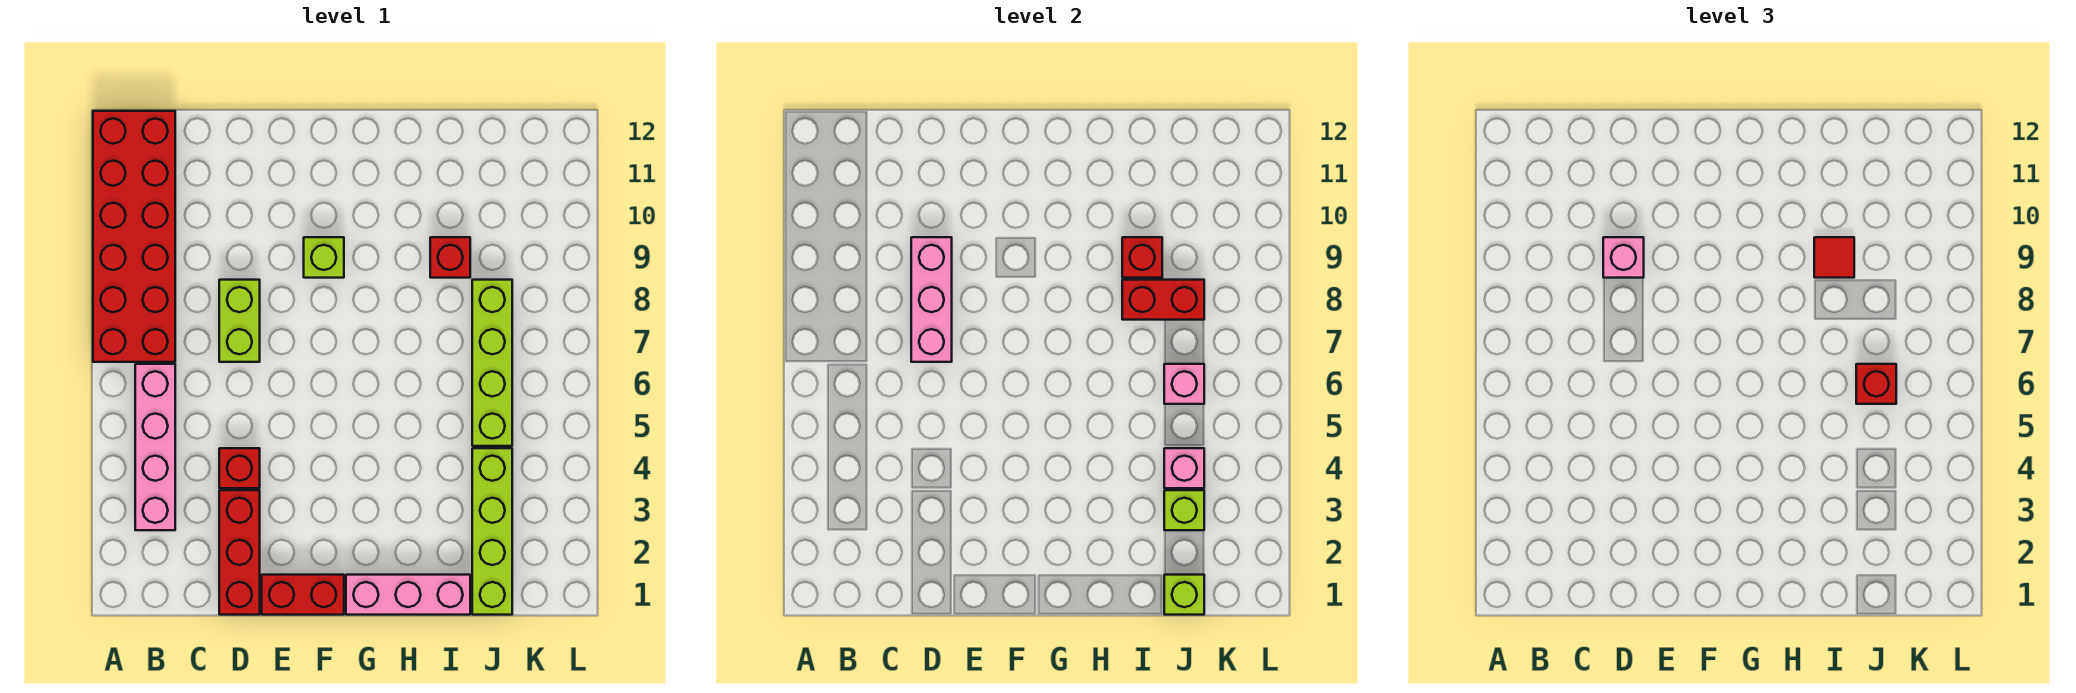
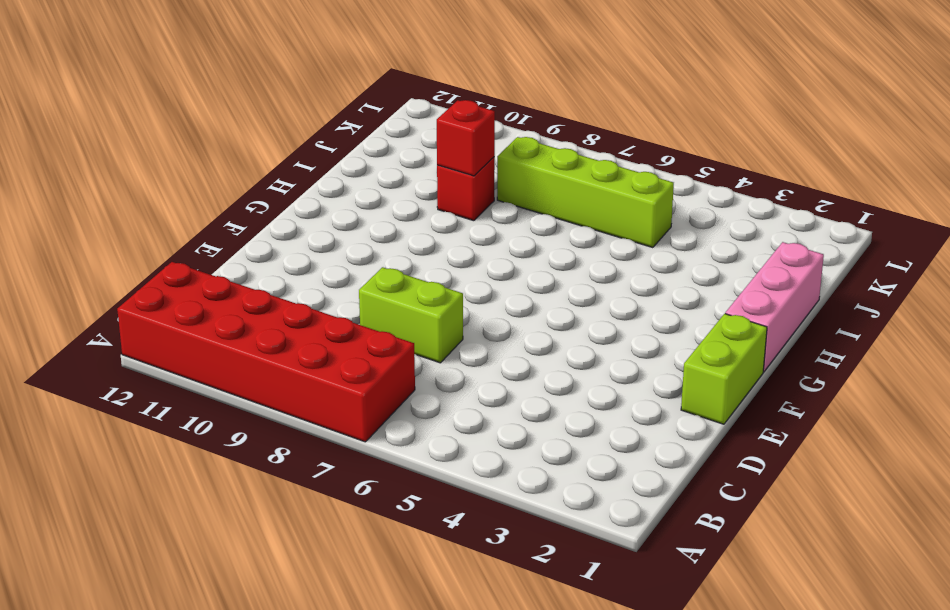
lime 1x2 brick [681,314,767,424] -> red 1x2 brick [262,575,344,615]
none -> pink 1x4 brick [135,364,175,530]
none -> red 1x3 brick [219,490,260,615]
none -> red 1x1 brick [219,448,260,488]

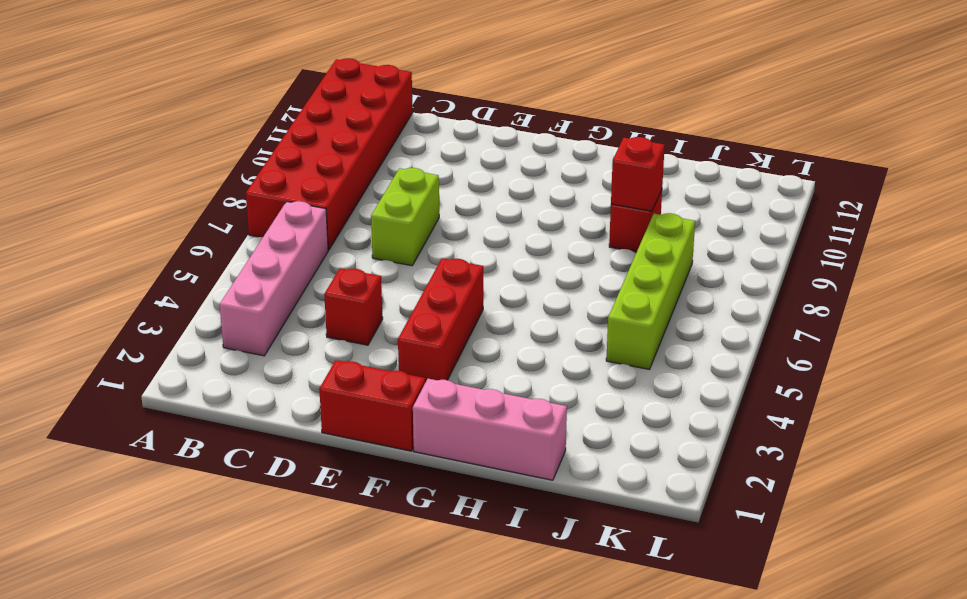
red 1x3 brick [398,258,483,382] -> red 1x3 brick moved to [219,490,260,615]
none -> lime 1x1 brick [304,237,344,278]
none -> lime 1x4 brick [472,448,512,615]
none -> pink 1x3 brick [911,237,952,362]

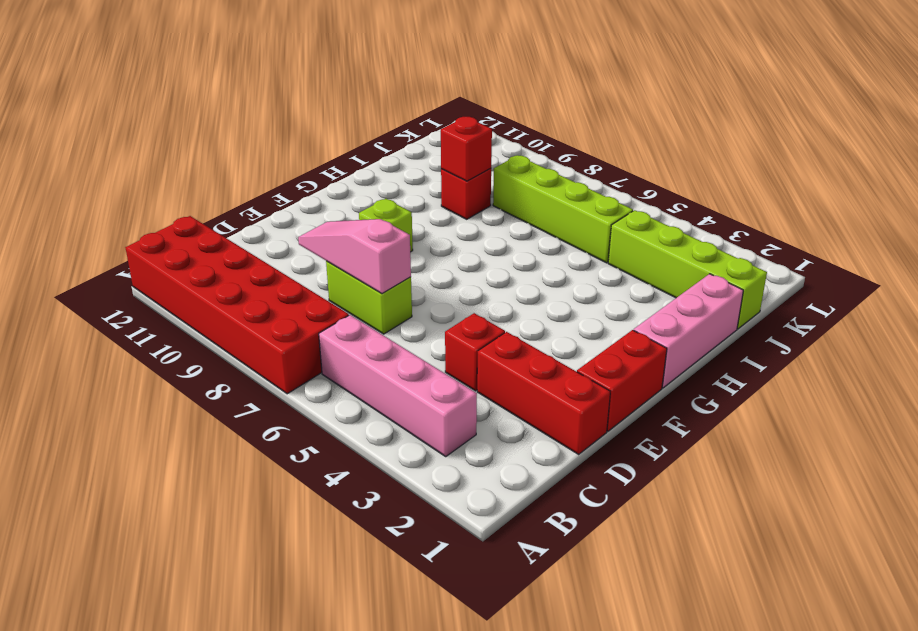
pink 1x3 slope [298,219,411,294] -> pink 1x3 brick [911,237,952,362]
none -> red 1x2 brick [1122,280,1204,320]
none -> lime 1x1 brick [1164,575,1204,615]
none -> lime 1x1 brick [1164,490,1204,530]

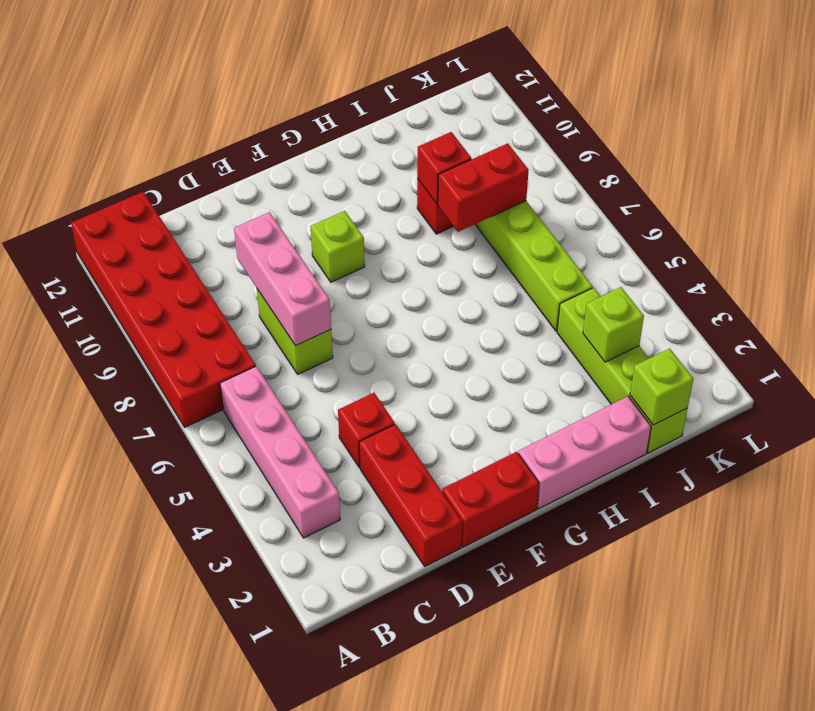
none -> pink 1x1 brick [1164,448,1204,488]
none -> pink 1x1 brick [1164,364,1204,404]
none -> pink 1x1 brick [1603,237,1644,278]

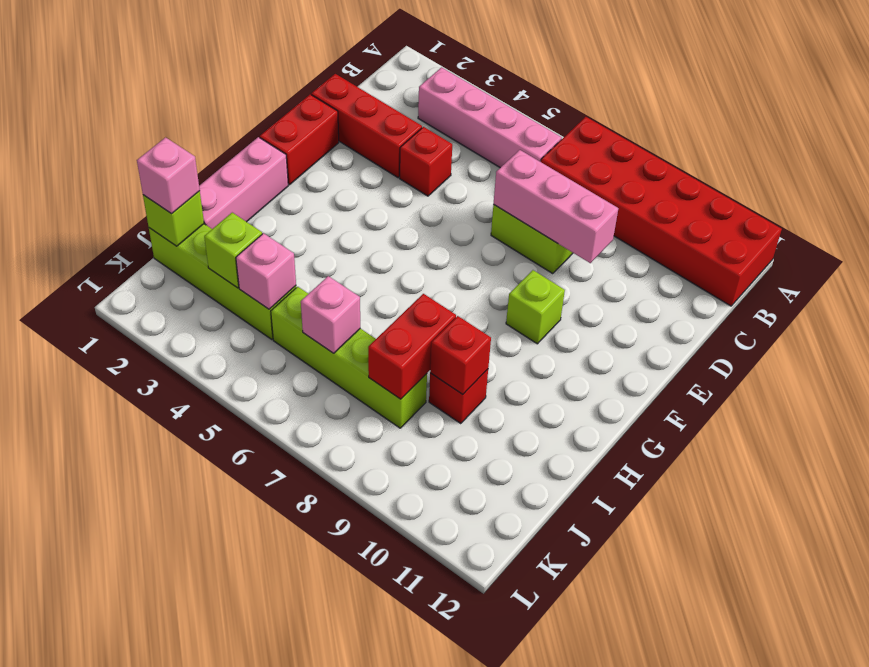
pink 1x1 brick [137,137,200,214] -> pink 1x1 brick moved to [1603,237,1644,278]
none -> red 1x1 tile [1814,237,1854,278]
none -> red 1x1 brick [1856,364,1896,404]

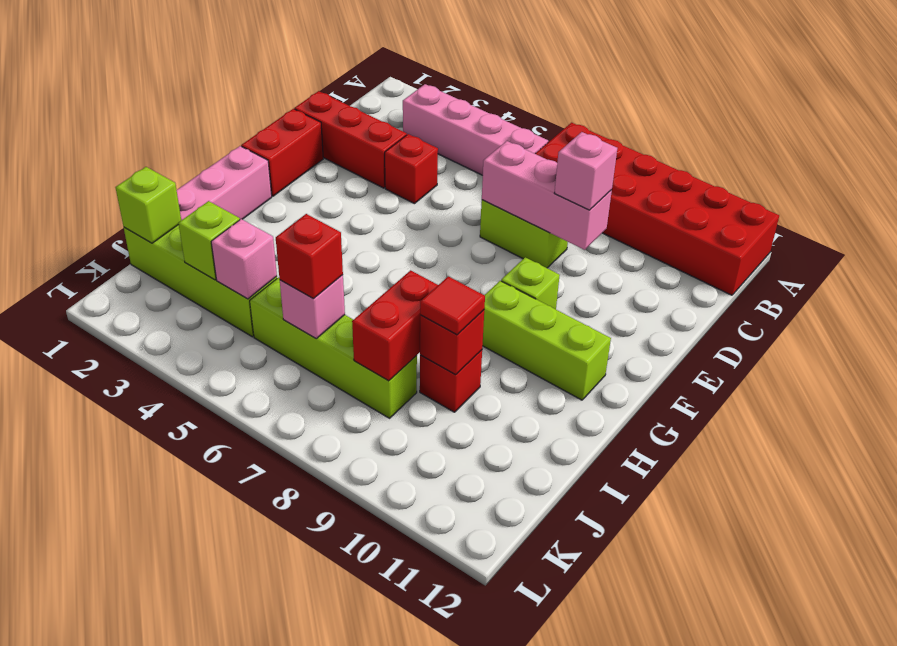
lime 1x3 brick [483,281,611,400] -> none

